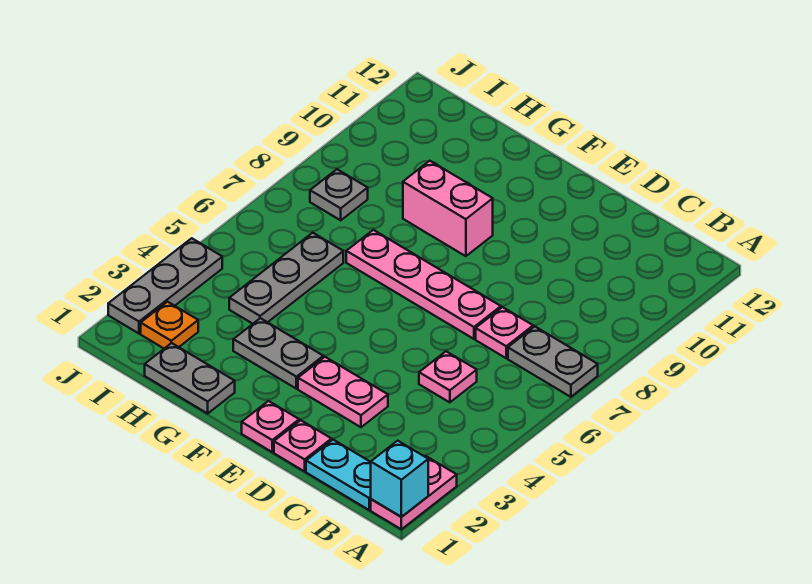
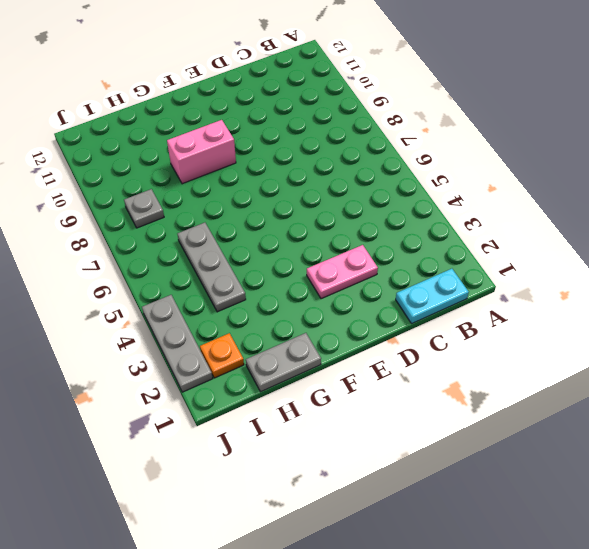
none -> pink 1x2 plate [371,456,457,529]
none -> grey 1x2 plate [508,326,598,397]
none -> pink 1x1 plate [419,351,477,402]

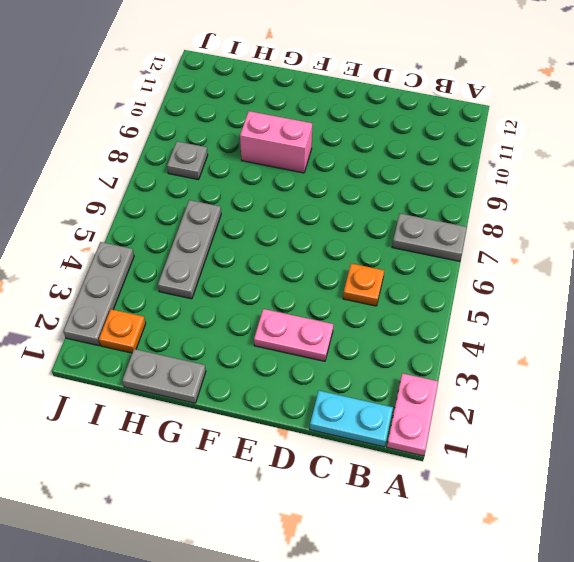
orange 1x1 plate [343,263,384,306] -> pink 1x1 plate [419,351,477,402]
none -> pink 1x1 plate [476,307,533,358]
none -> pink 1x1 plate [274,420,331,471]
none -> pink 1x4 plate [346,230,501,339]

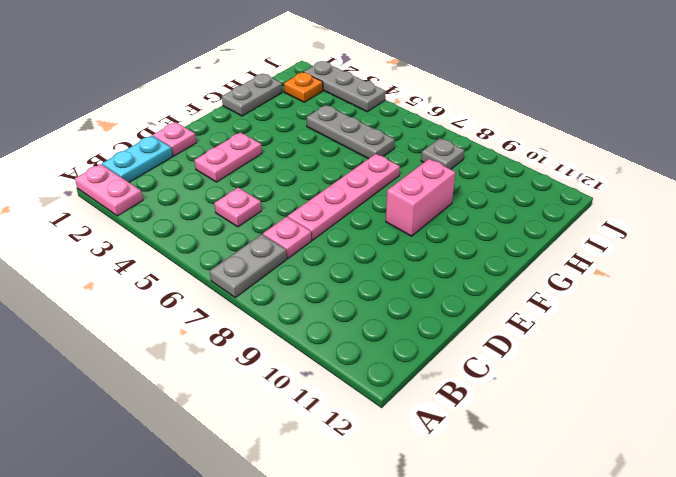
none -> pink 1x1 plate [242,401,299,452]
none -> grey 1x2 plate [233,318,323,389]
none -> cyan 1x1 brick [371,441,428,517]

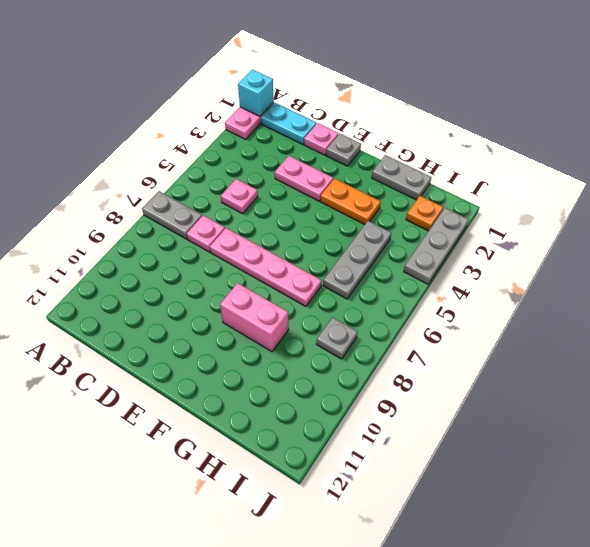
grey 1x1 plate [326,134,361,166] -> pink 1x1 plate [242,401,299,452]
orange 1x2 plate [320,178,381,225] -> grey 1x2 plate [233,318,323,389]

